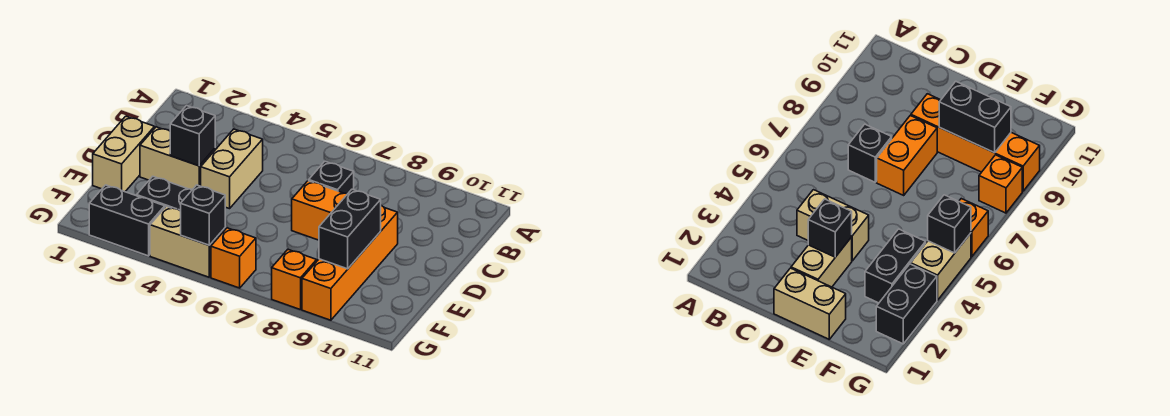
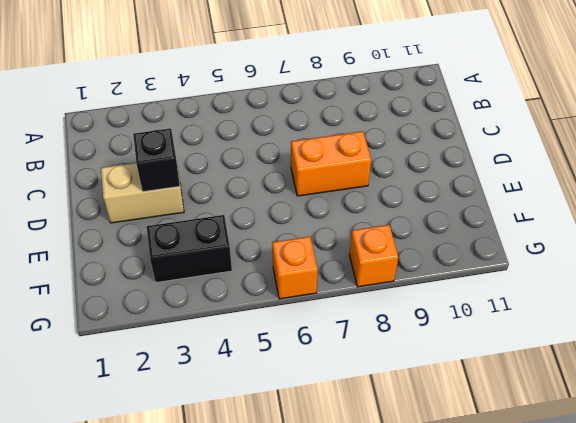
none -> tan 1x2 brick [201,129,263,209]
none -> black 1x1 brick [309,161,354,194]
none -> tan 1x2 brick [93,116,155,192]

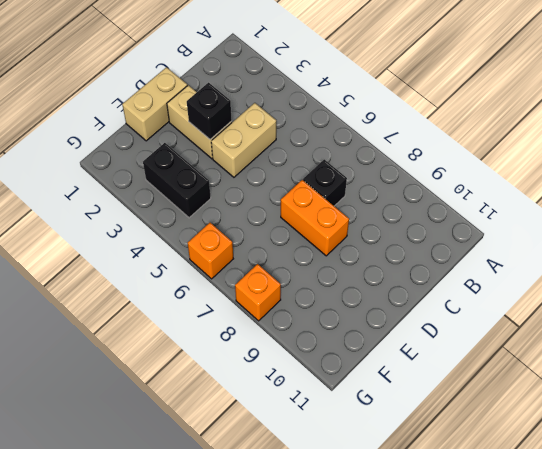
none -> orange 1x4 brick [302,206,398,320]
none -> black 1x2 brick [89,185,165,256]
none -> tan 1x2 brick [150,206,225,277]

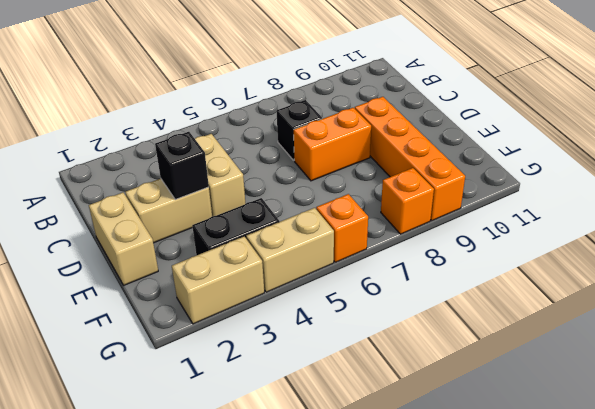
tan 1x2 brick [172,236,264,324] -> black 1x2 brick [89,185,165,256]
none -> black 1x2 brick [319,189,381,269]
none -> black 1x1 brick [181,185,225,245]

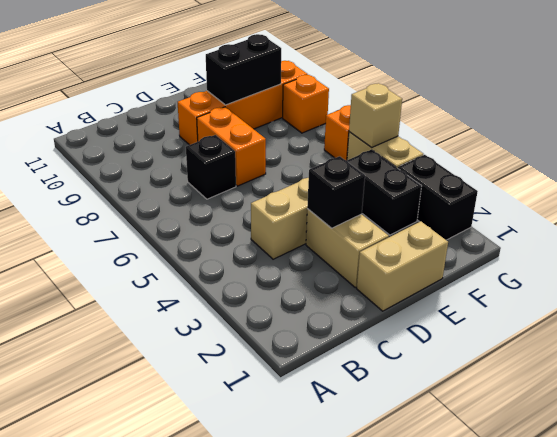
tan 1x1 brick [349,83,402,148] -> black 1x1 brick [181,185,225,245]

